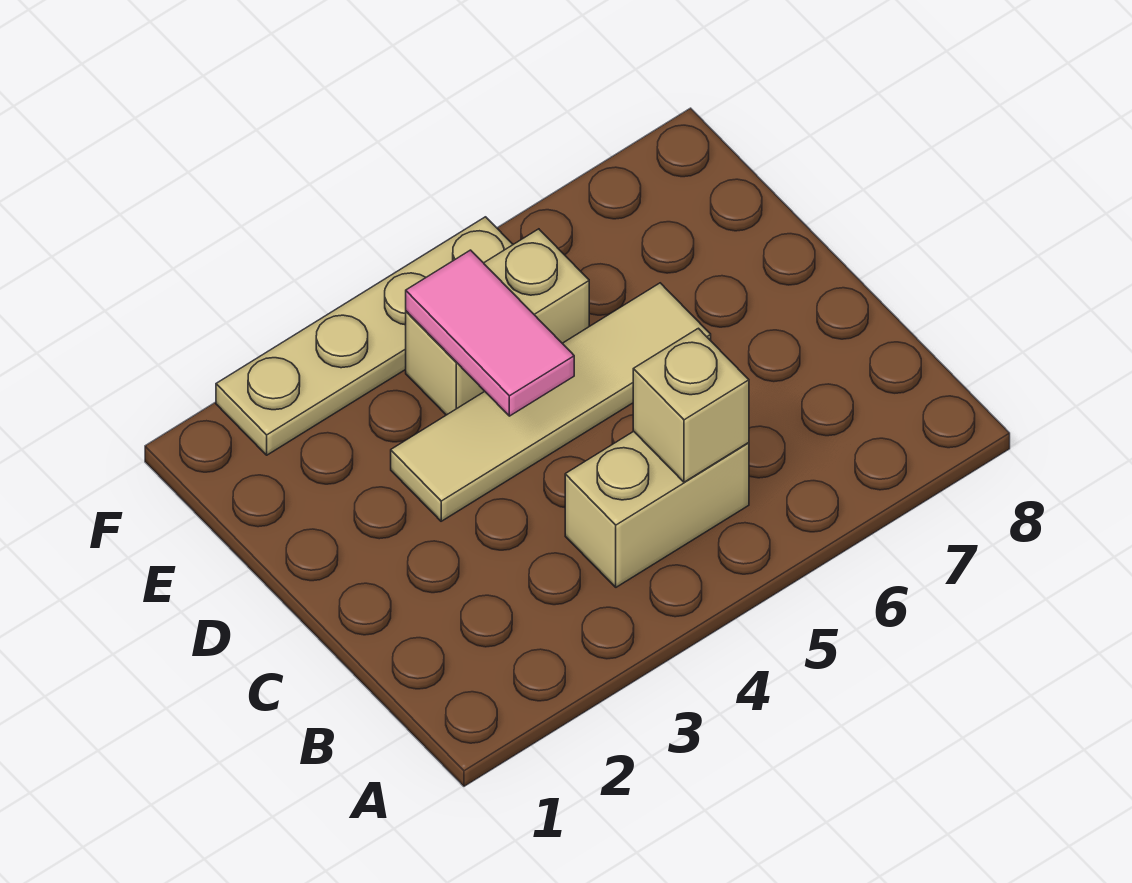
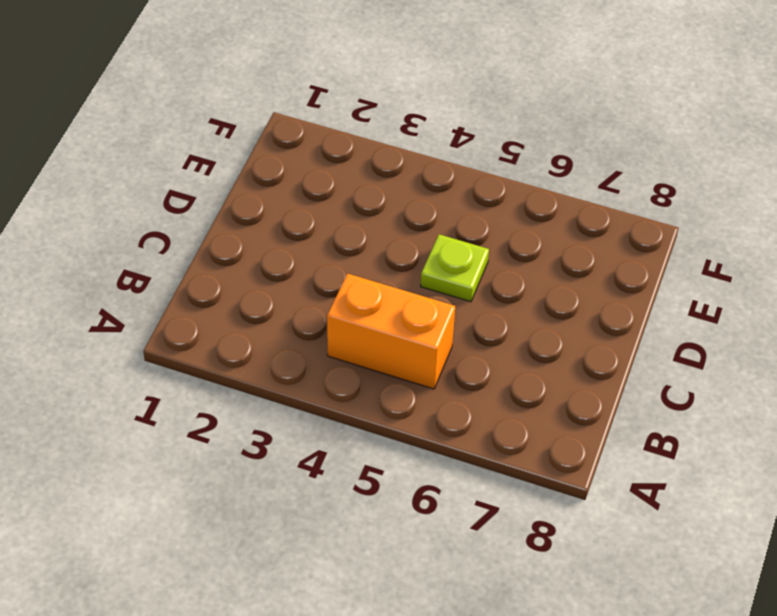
orange 1x2 brick [327,274,455,389] -> tan 1x2 brick [565,431,749,587]
lime 1x1 plate [420,234,489,302] -> tan 1x4 tile [391,283,711,521]
none -> tan 1x2 brick [406,229,589,415]
none -> tan 1x4 plate [216,217,513,455]

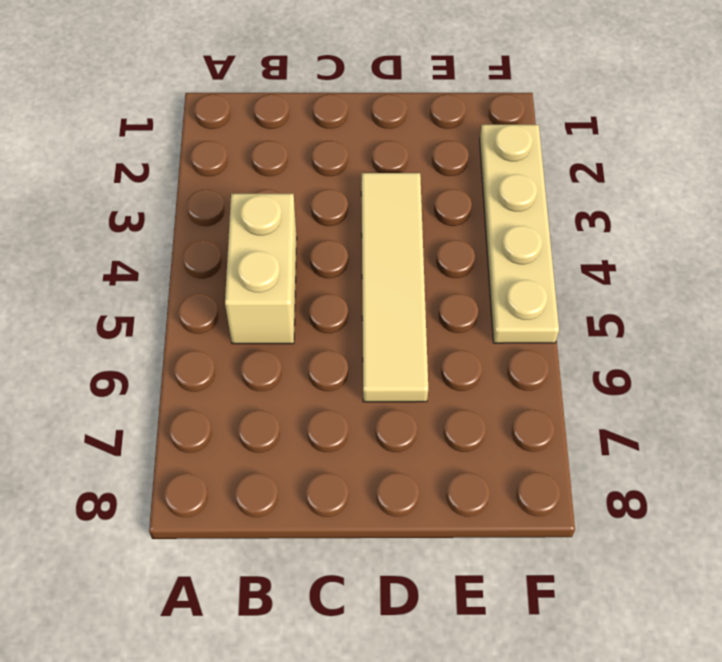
none -> tan 1x2 brick [406,229,589,415]
none -> tan 1x1 brick [633,328,749,482]

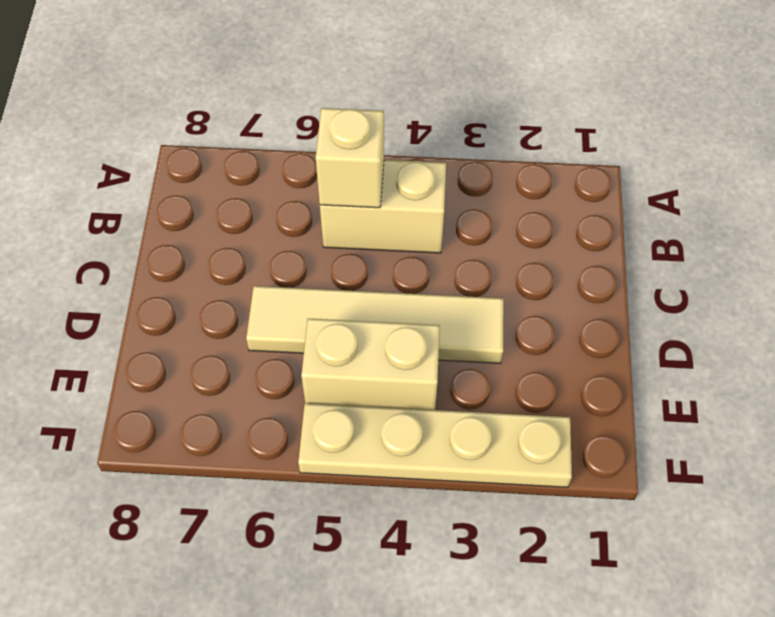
none -> pink 1x2 tile [406,250,574,416]

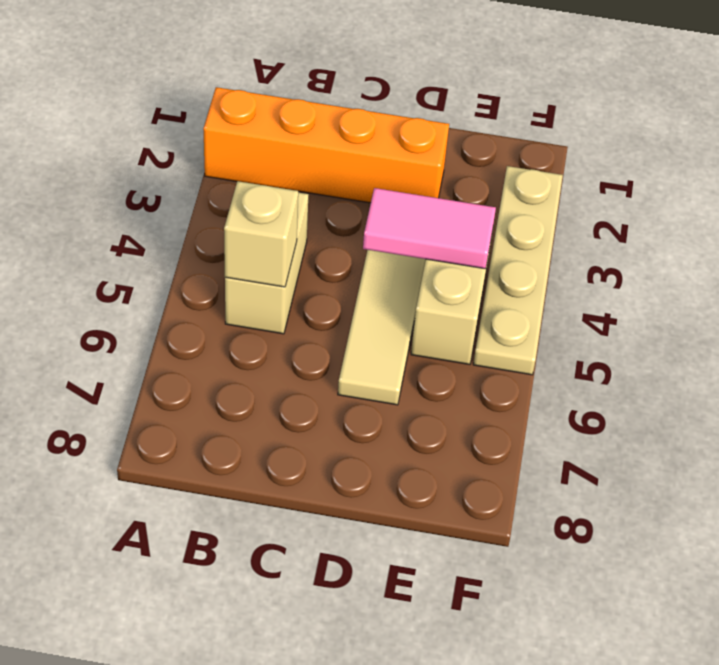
orange 1x4 brick [203,87,449,203] -> none

